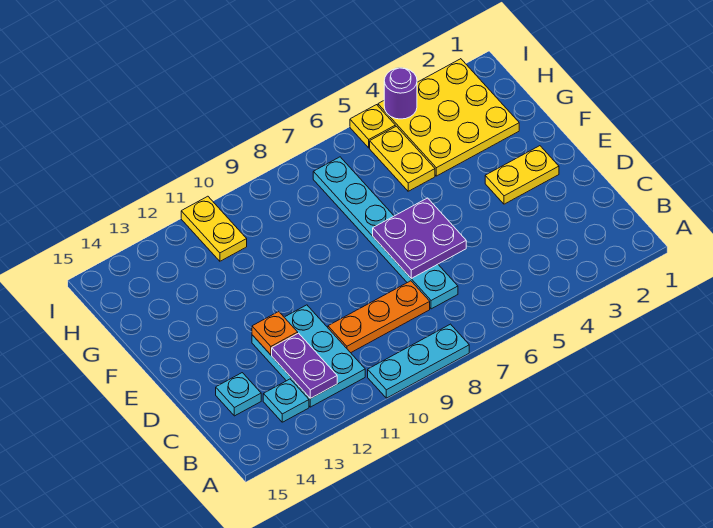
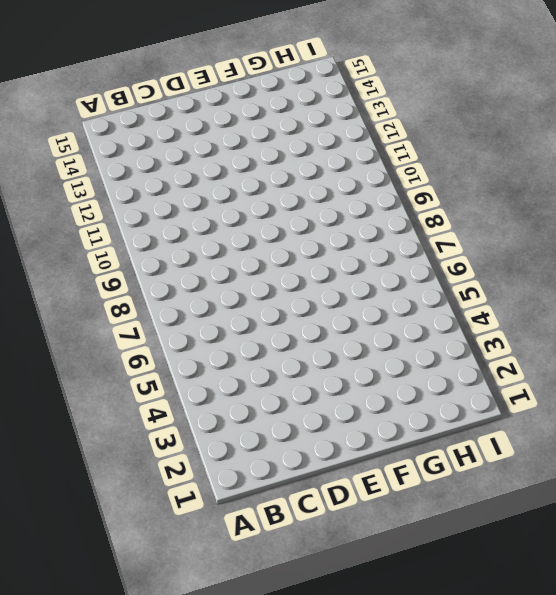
none -> cyan 1x3 plate [368,324,469,398]
none -> cyan 2x3 plate [252,305,365,407]
none -> cyan 1x1 plate [263,379,309,422]

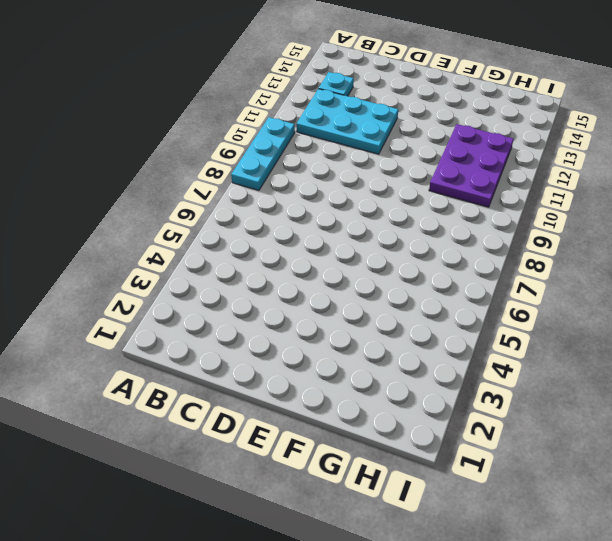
purple 2x3 plate [429,124,513,207] -> yellow 1x2 plate [181,196,247,261]
none -> cyan 1x6 plate [313,157,458,309]
none -> orange 1x3 plate [328,281,430,353]
none -> cyan 1x1 plate [216,373,261,416]

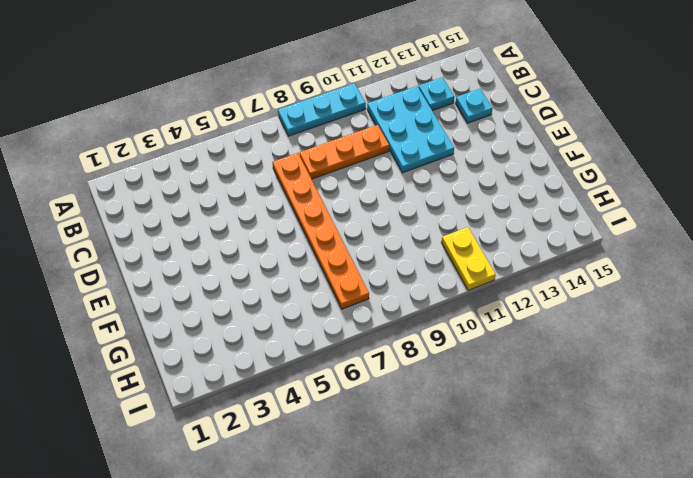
orange 1x6 plate [272,153,369,309] -> cyan 1x6 plate [313,157,458,309]
none -> yellow 1x2 plate [485,146,559,204]
none -> yellow 3x3 plate [378,59,519,176]
none -> yellow 1x2 plate [370,126,435,191]

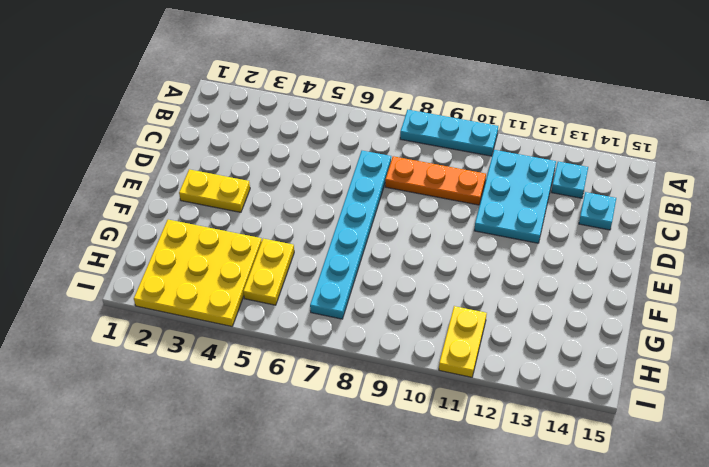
none -> yellow 1x1 plate [350,105,395,148]
none -> purple 1x2 plate [272,333,337,398]
none -> purple 2x2 plate [373,198,466,278]

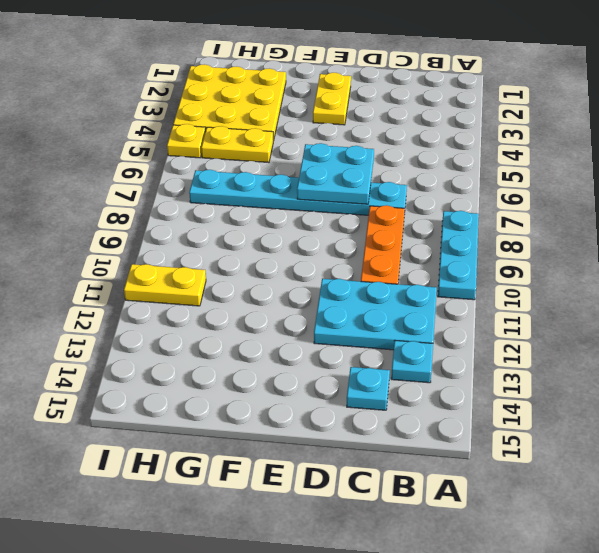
cyan 2x2 plate [297,143,374,204] -> purple 2x2 plate [373,198,466,278]
none -> purple 1x2 plate [272,333,337,398]
none -> orange 1x1 plate [252,312,298,355]
none -> purple 1x1 round brick [384,68,417,119]

